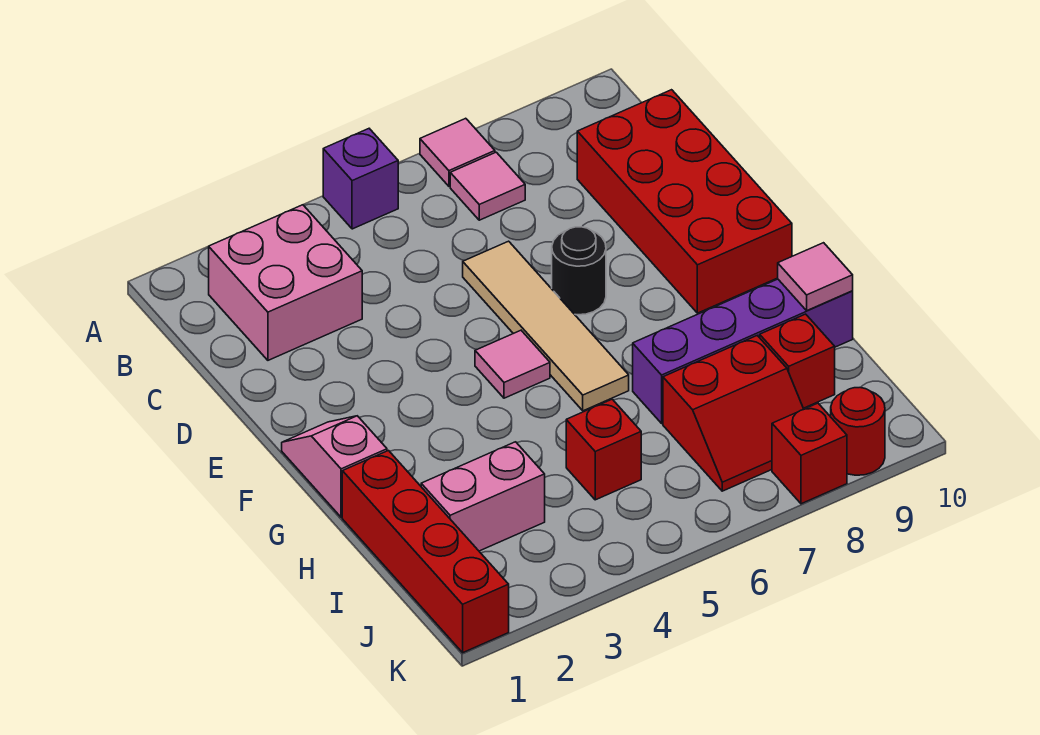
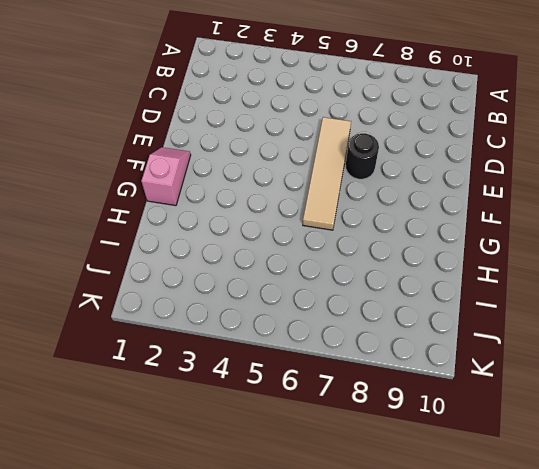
none -> purple 1x1 brick [323,129,398,229]
none -> pink 1x1 tile [420,118,495,186]
none -> pink 2x2 brick [209,205,362,360]

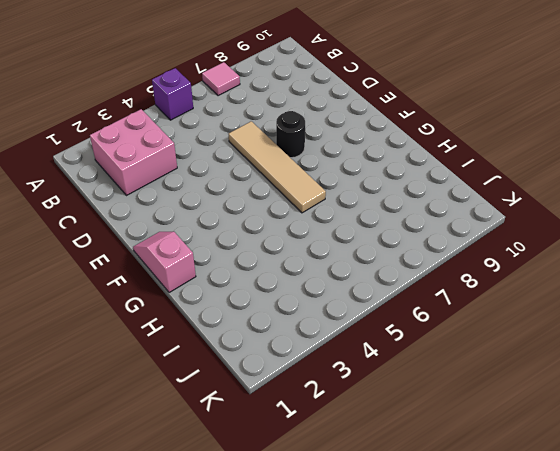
none -> pink 1x1 tile [450,152,525,220]
none -> red 2x4 brick [577,90,792,313]
none -> pink 1x1 tile [475,330,550,398]

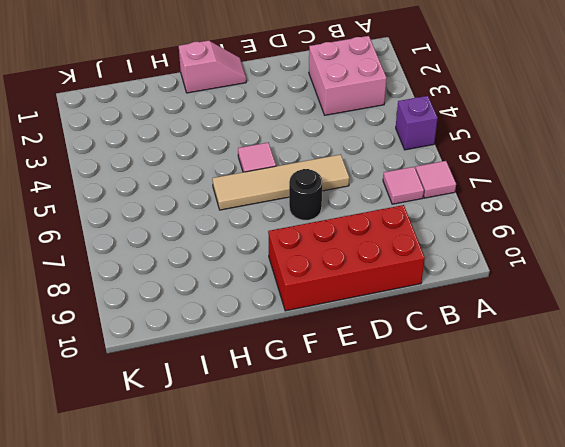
none -> red 1x4 brick [342,451,509,653]
none -> purple 1x4 brick [633,279,853,423]
none -> pink 1x2 brick [421,442,545,551]

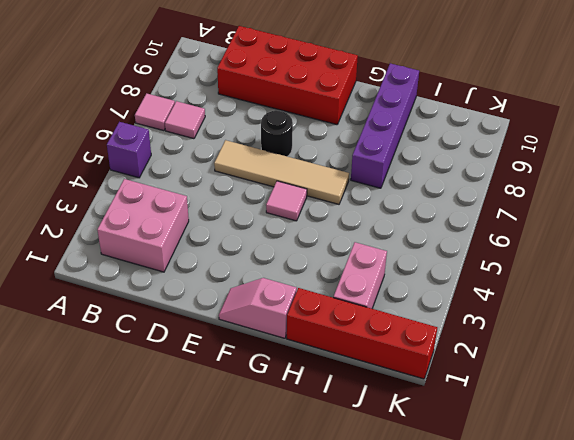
none -> red 1x1 brick [566,399,641,500]
none -> red 2x2 slope [663,336,804,491]
none -> red 1x1 brick [760,314,835,408]

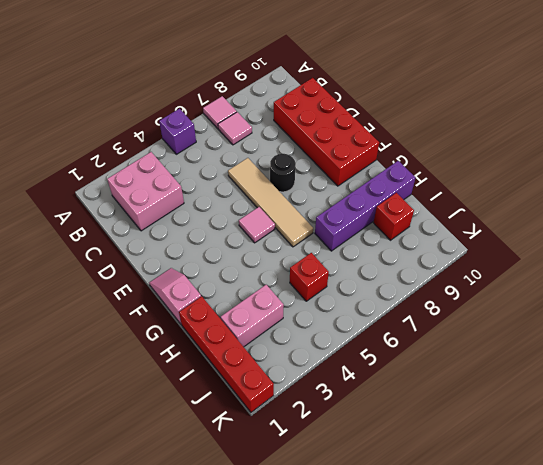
none -> red 2x2 slope [663,336,804,491]
none -> red 1x1 brick [772,403,847,504]
none -> red 1x1 round brick [831,388,885,475]

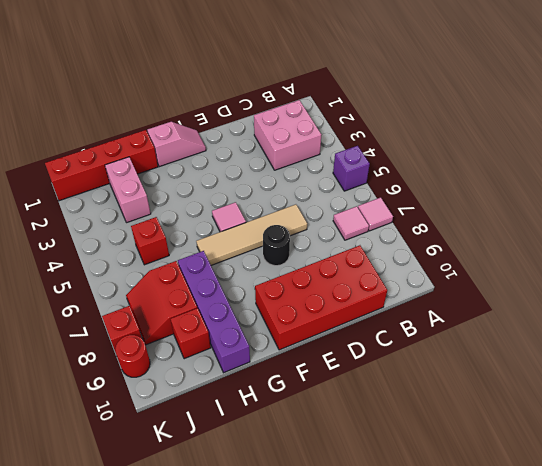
none -> pink 1x1 tile [778,243,853,310]

